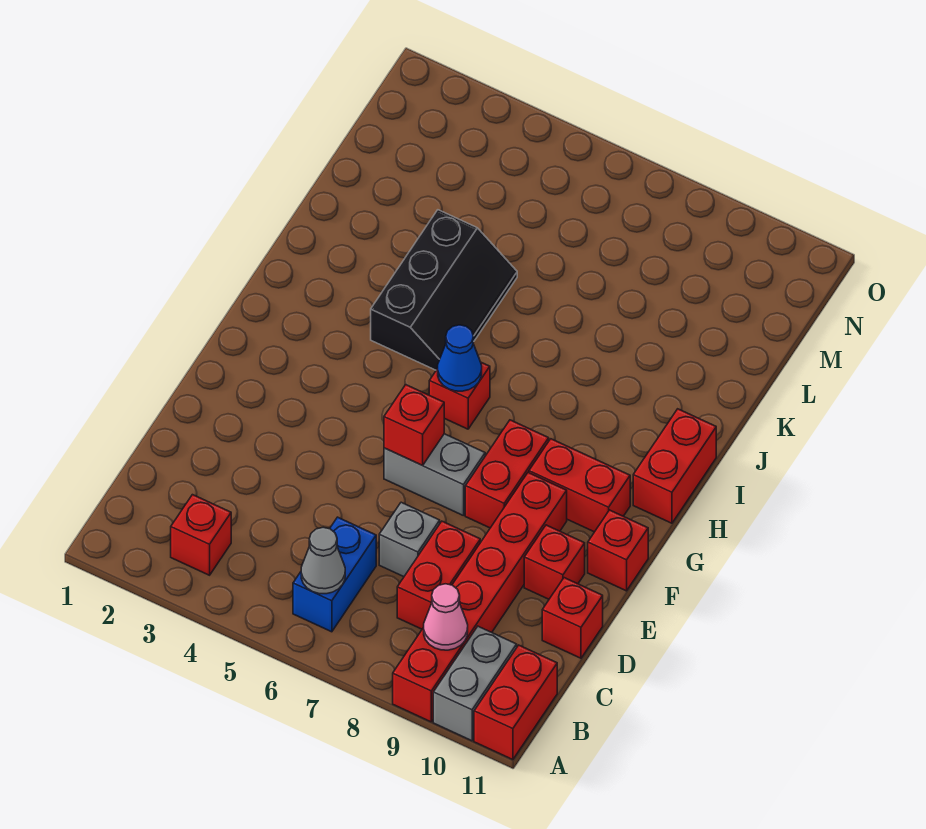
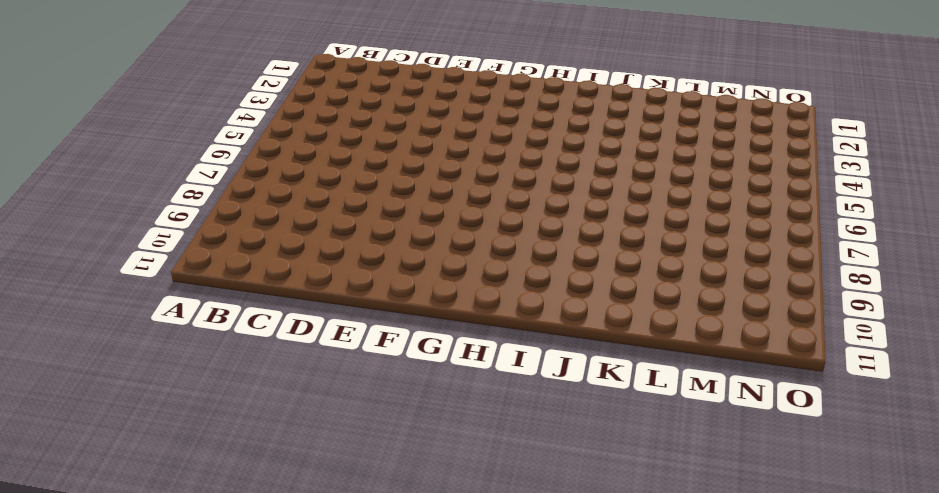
none -> red 1x6 brick [393,473,567,722]
none -> grey 1x2 brick [433,626,517,741]
none -> red 1x2 brick [474,645,557,760]

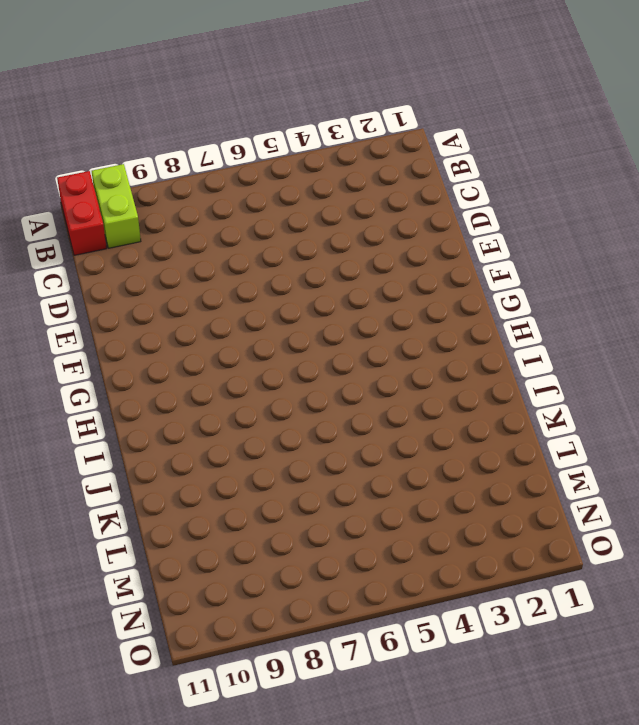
lime 1x2 brick [92,164,141,248] -> grey 1x2 brick [433,626,517,741]
none -> red 1x6 brick [393,473,567,722]
none -> red 1x1 brick [171,495,231,575]
none -> blue 1x2 brick [293,517,376,632]

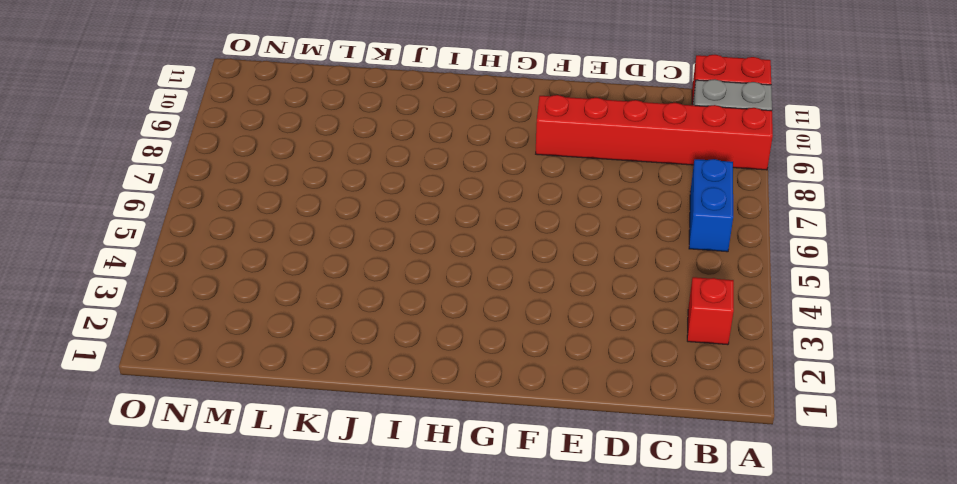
blue 1x2 brick [689,159,733,252] -> blue 1x2 brick turned to [293,517,376,632]
none -> red 1x2 brick [397,521,480,629]
none -> grey 1x1 brick [379,502,440,577]
none -> red 1x1 brick [542,578,603,658]

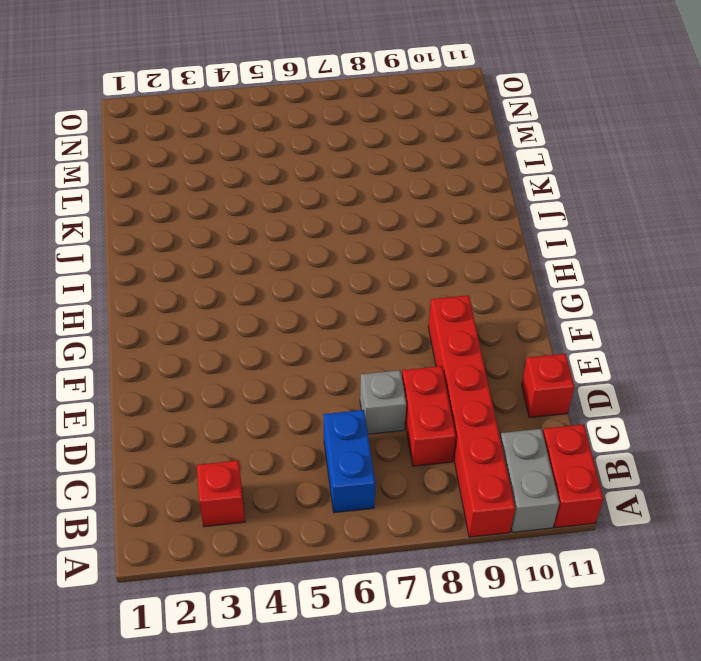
none -> red 1x1 brick [524,525,585,599]
none -> grey 1x2 brick [384,434,485,516]
none -> red 1x2 brick [465,420,549,528]

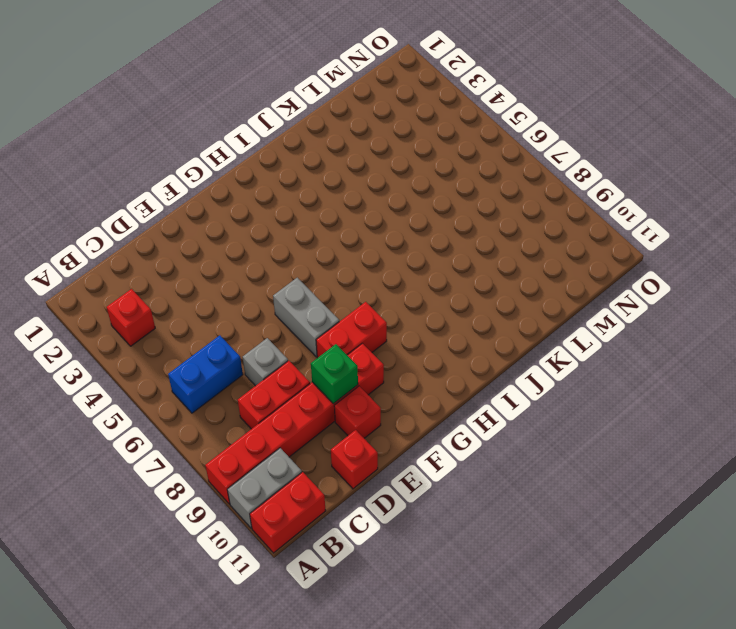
green 1x1 brick [311,344,358,404] -> none
none -> red 1x1 brick [588,510,648,591]
none -> red 1x2 brick [529,439,630,532]
none -> red 1x1 brick [429,362,490,429]

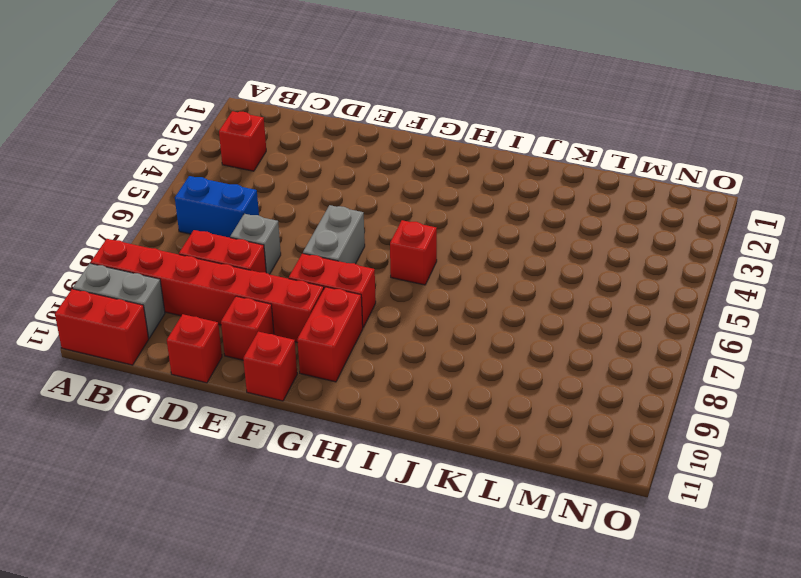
none -> red 1x2 brick [633,409,716,523]
none -> black 2x3 slope [371,210,517,370]
none -> grey 1x1 cone [301,527,345,594]

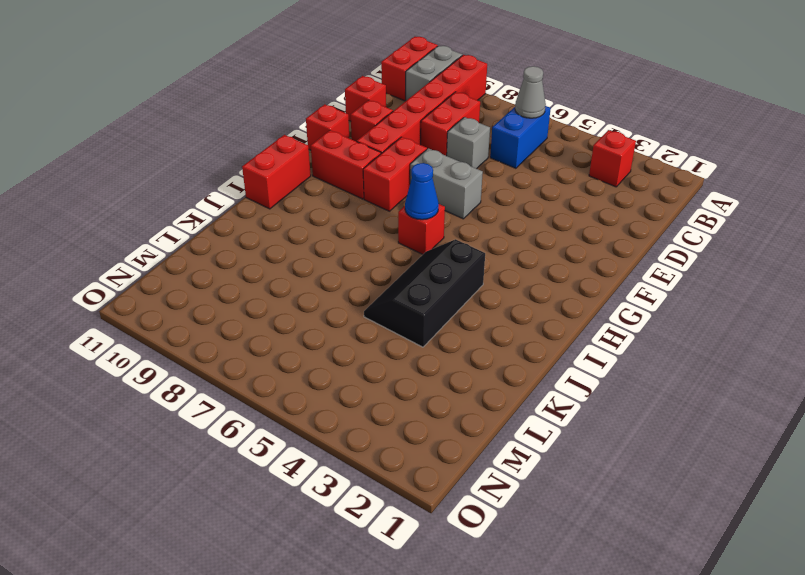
none -> pink 1x1 cone [424,584,468,650]
none -> red 1x1 brick [384,385,444,465]

